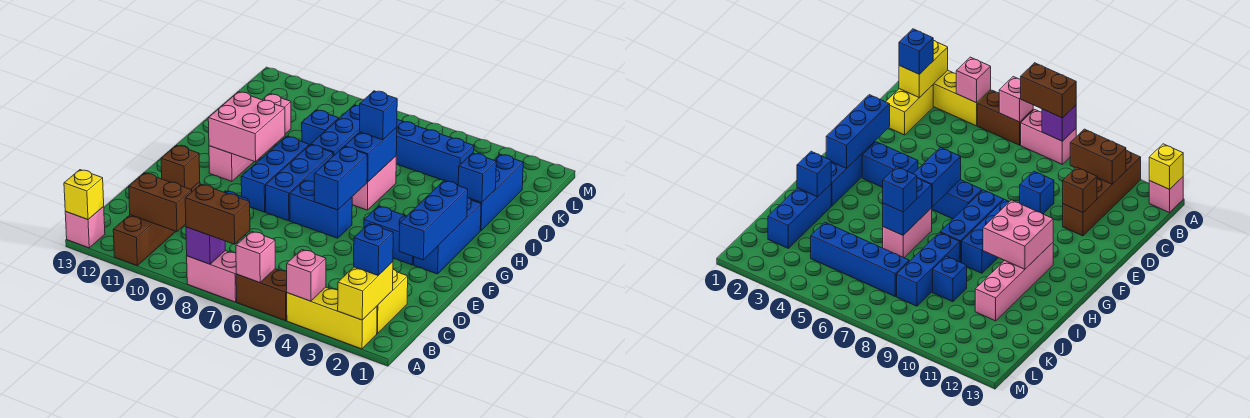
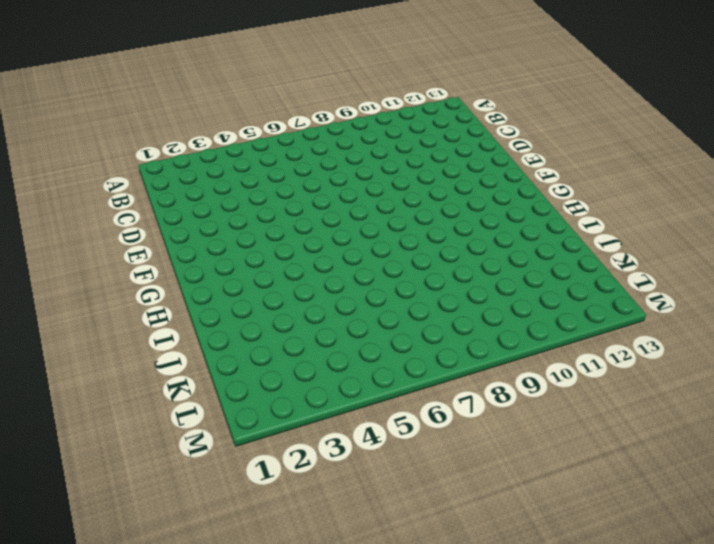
none -> yellow 1x3 brick [287,287,377,349]
none -> brown 1x2 brick [236,269,287,321]
none -> pink 1x2 brick [187,251,237,302]
none -> brown 1x4 brick [113,182,200,266]

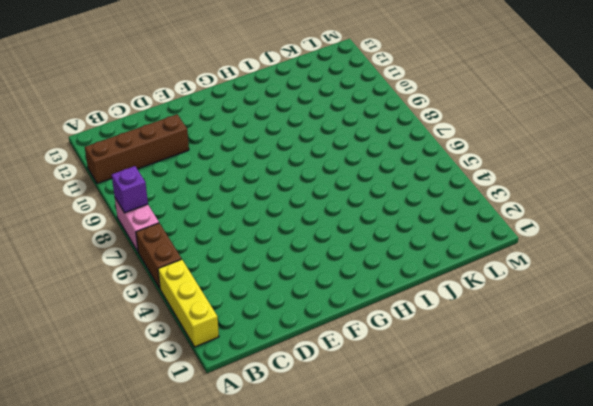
none -> pink 1x1 brick [65,207,105,248]
none -> yellow 1x2 brick [377,269,408,334]
none -> blue 1x1 brick [1020,171,1054,214]
none -> blue 1x3 brick [414,197,481,274]

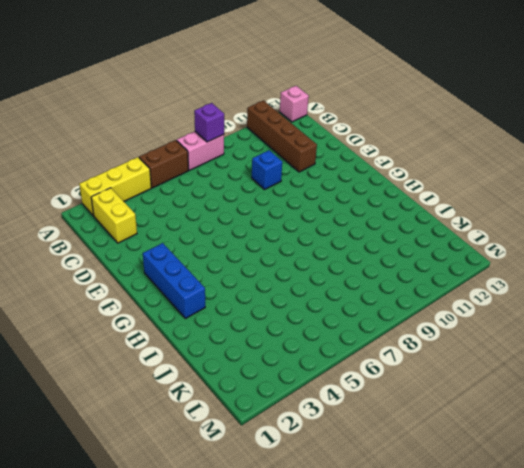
none -> blue 1x2 brick [364,206,414,265]
none -> blue 1x2 brick [290,180,352,238]
none -> blue 1x3 brick [266,145,333,221]
none -> blue 1x3 brick [241,136,309,212]

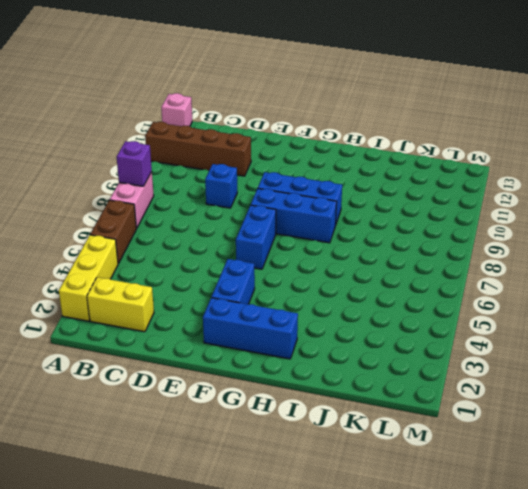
none -> pink 1x4 brick [209,94,291,181]
none -> pink 1x2 brick [352,156,396,210]
none -> blue 1x3 brick [470,154,523,231]
none -> blue 1x3 brick [311,105,360,156]

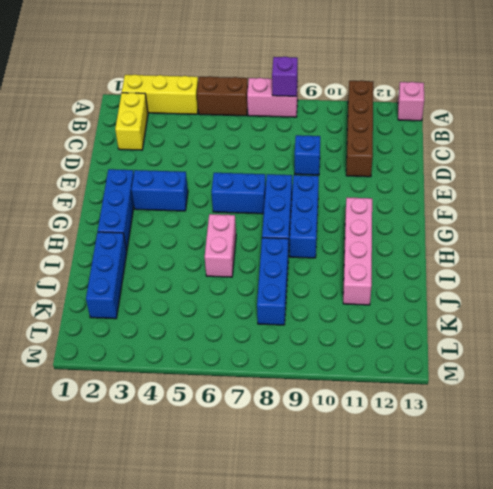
none -> blue 1x1 brick [302,110,338,145]
none -> blue 1x4 brick [396,120,474,185]
none -> yellow 1x2 brick [338,262,393,320]
none -> pink 1x1 brick [287,250,326,301]

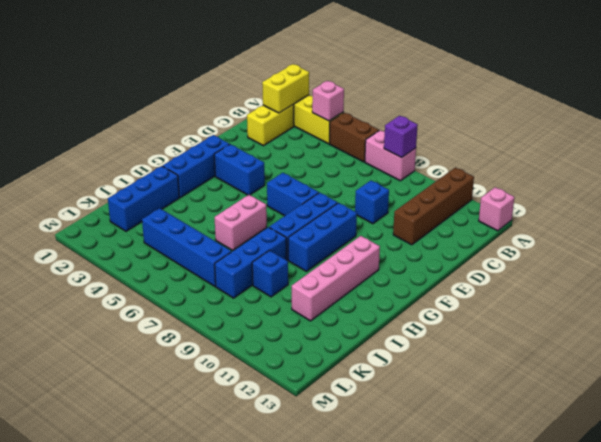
none -> pink 1x1 brick [236,231,275,283]
none -> yellow 1x1 brick [64,170,104,219]
none -> brown 1x2 brick [129,173,192,232]
none -> brown 1x1 brick [161,145,200,189]

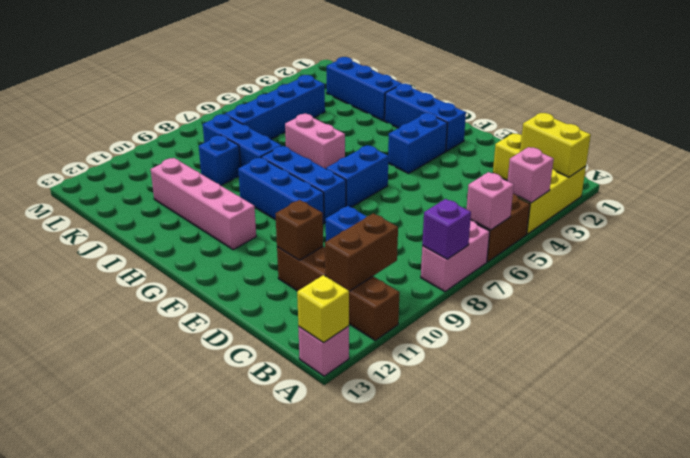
none -> blue 1x3 brick [399,181,468,260]
none -> blue 1x2 brick [314,147,367,210]
none -> pink 2x2 brick [208,92,285,162]
none -> blue 1x2 brick [345,127,397,182]

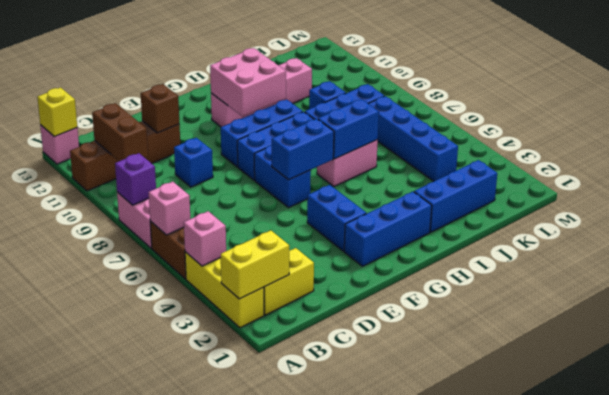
none -> blue 1x3 brick [399,181,468,260]
none -> blue 1x1 brick [458,153,496,203]
none -> brown 1x2 brick [185,184,250,244]
none -> blue 1x1 brick [354,224,393,275]

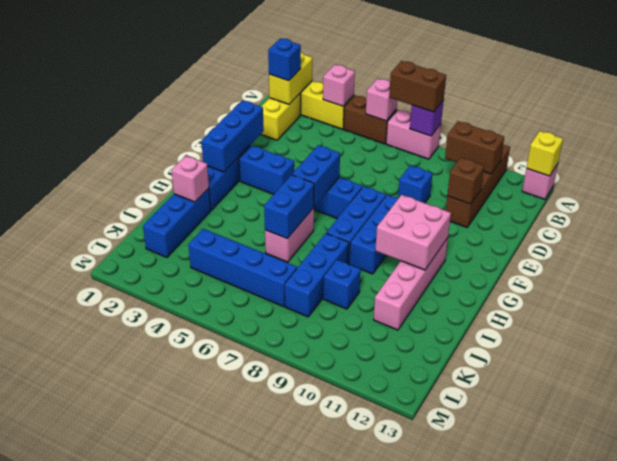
pink 1x1 brick [171,156,209,202] -> blue 1x1 brick [458,153,496,203]
none -> blue 1x1 brick [360,91,397,140]

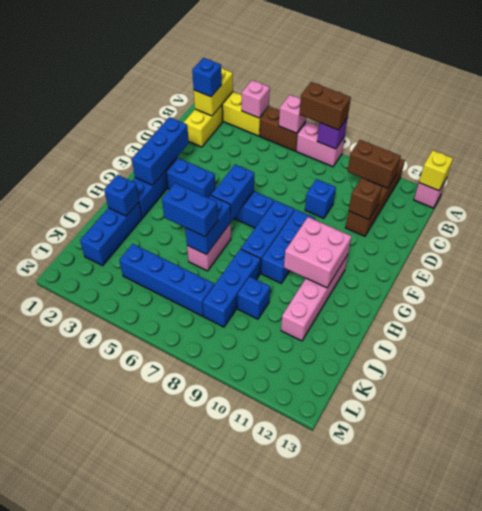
blue 1x2 brick [162,183,218,237] -> blue 1x1 brick [360,91,397,140]

